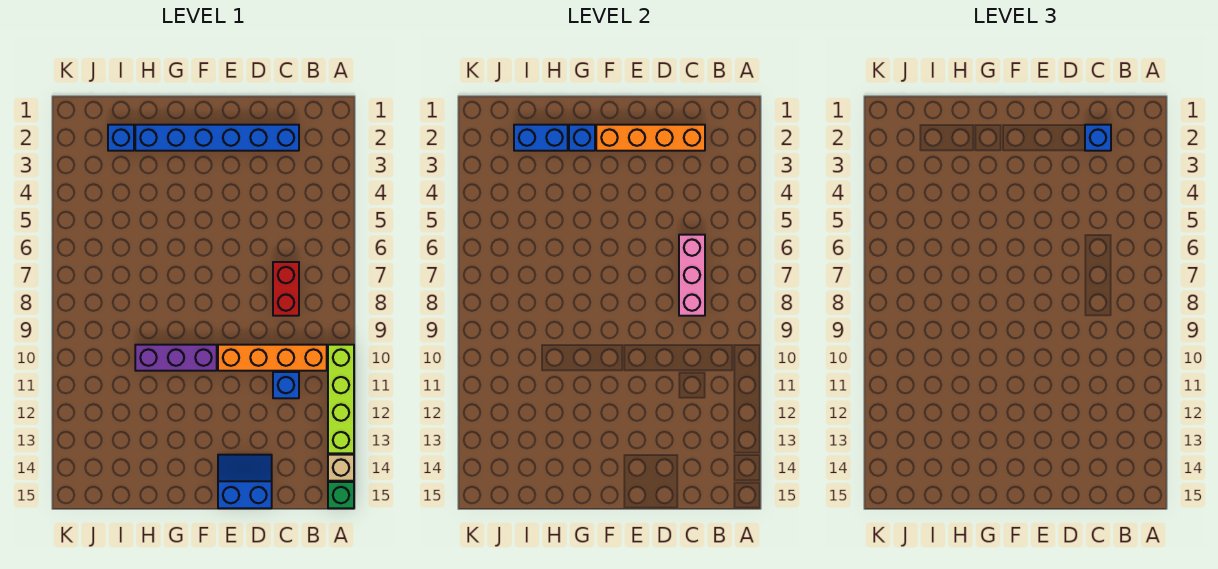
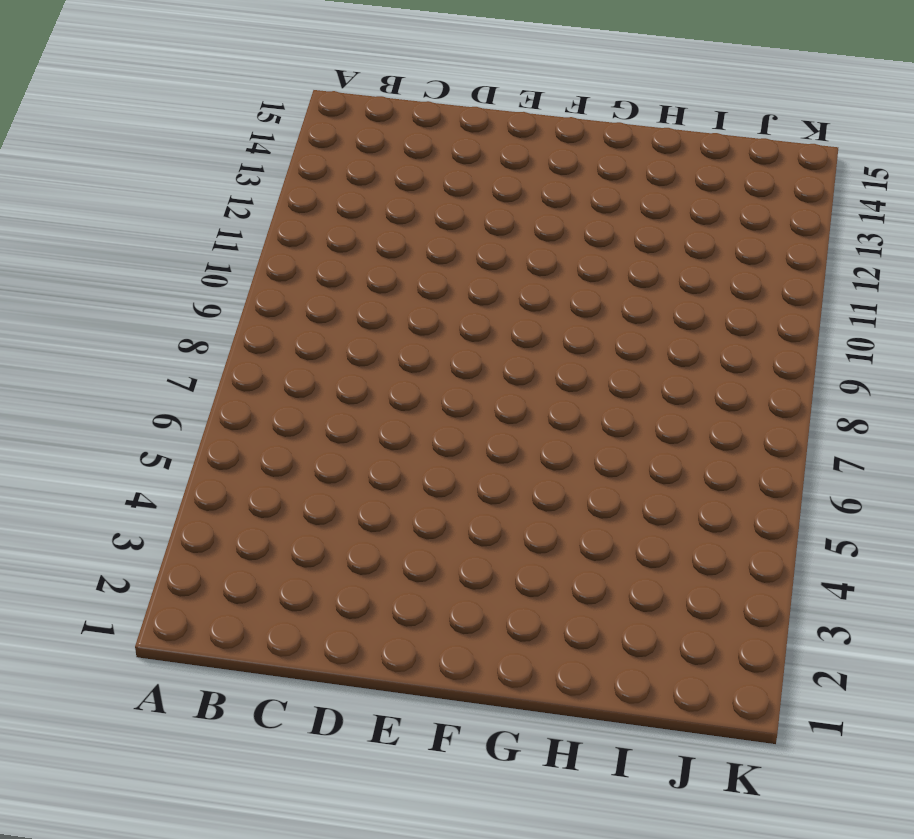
none -> lime 1x4 brick [328,345,354,453]
none -> tan 1x1 brick [328,455,354,481]
none -> green 1x1 brick [328,482,354,508]

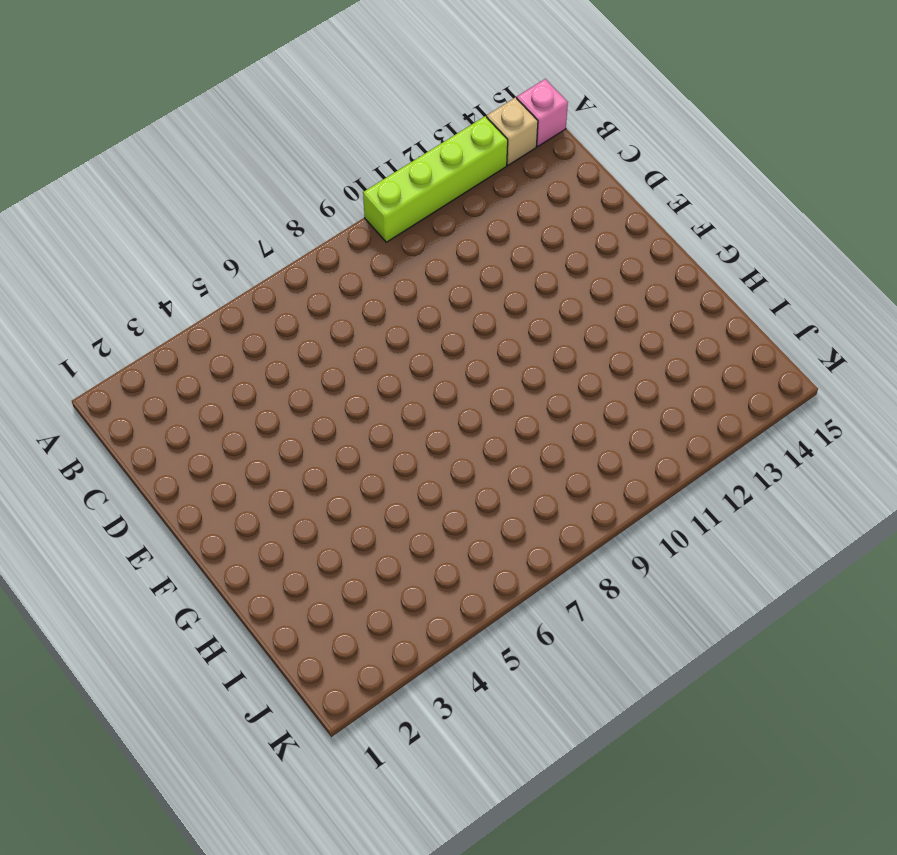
pink 1x1 brick [517,79,568,146] -> green 1x1 brick [328,482,354,508]
none -> orange 1x4 brick [218,345,327,371]
none -> blue 1x6 brick [135,125,299,151]
none -> red 1x2 brick [273,262,299,316]

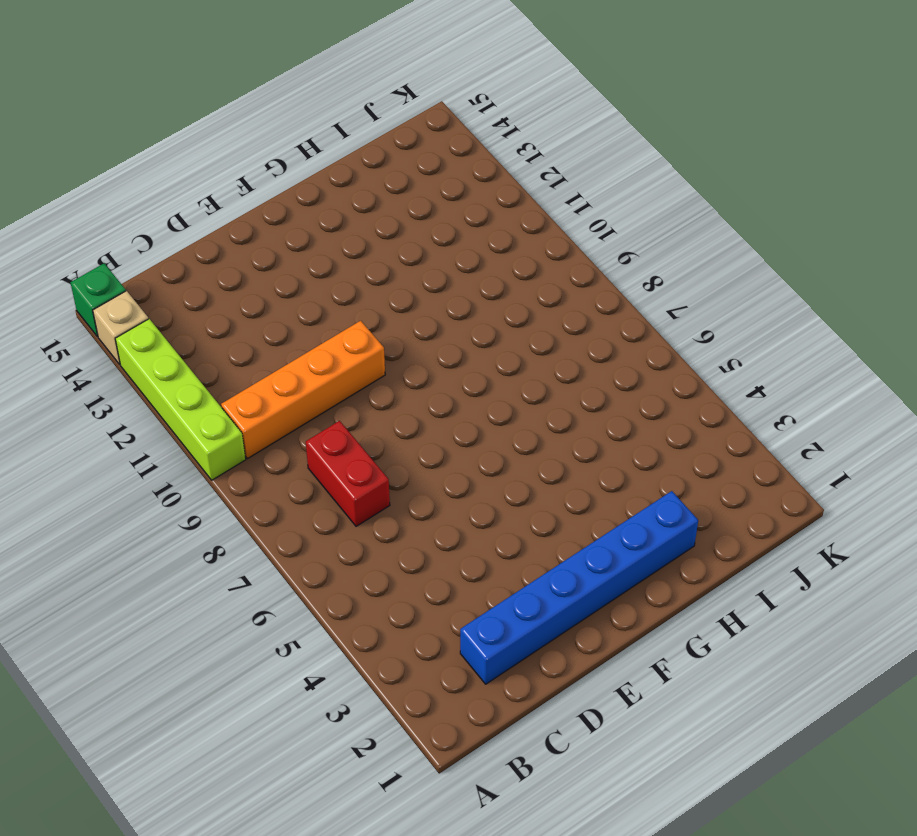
none -> blue 1x1 brick [273,372,299,398]
none -> blue 2x2 slope [218,455,272,508]
none -> purple 1x3 brick [135,345,217,371]

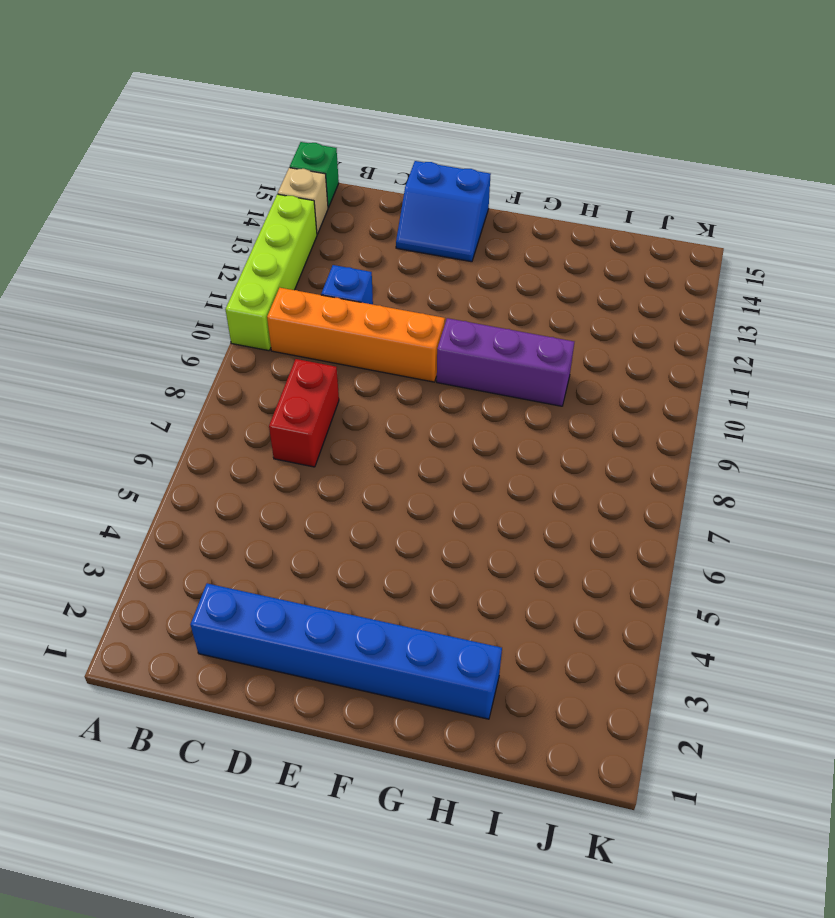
none -> blue 1x1 brick [108,125,134,151]
none -> orange 1x4 brick [596,125,705,151]
none -> pink 1x3 brick [679,235,705,316]

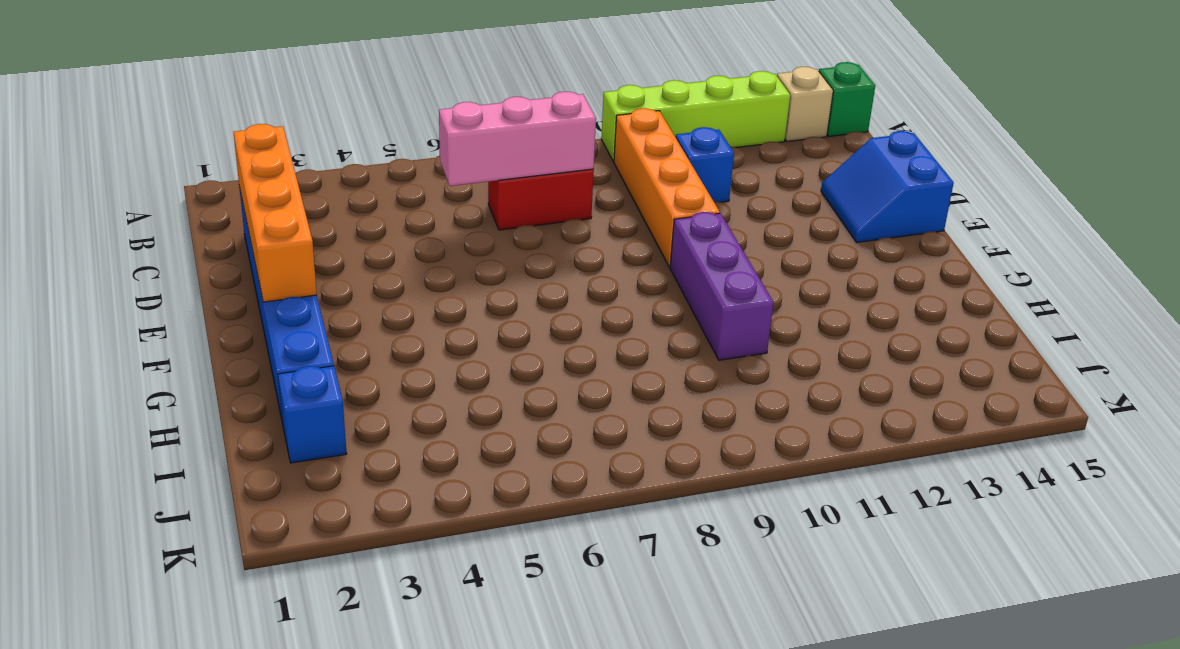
none -> blue 1x1 brick [569,125,595,151]
none -> blue 1x2 brick [514,125,568,151]
none -> blue 1x1 brick [1085,125,1111,151]

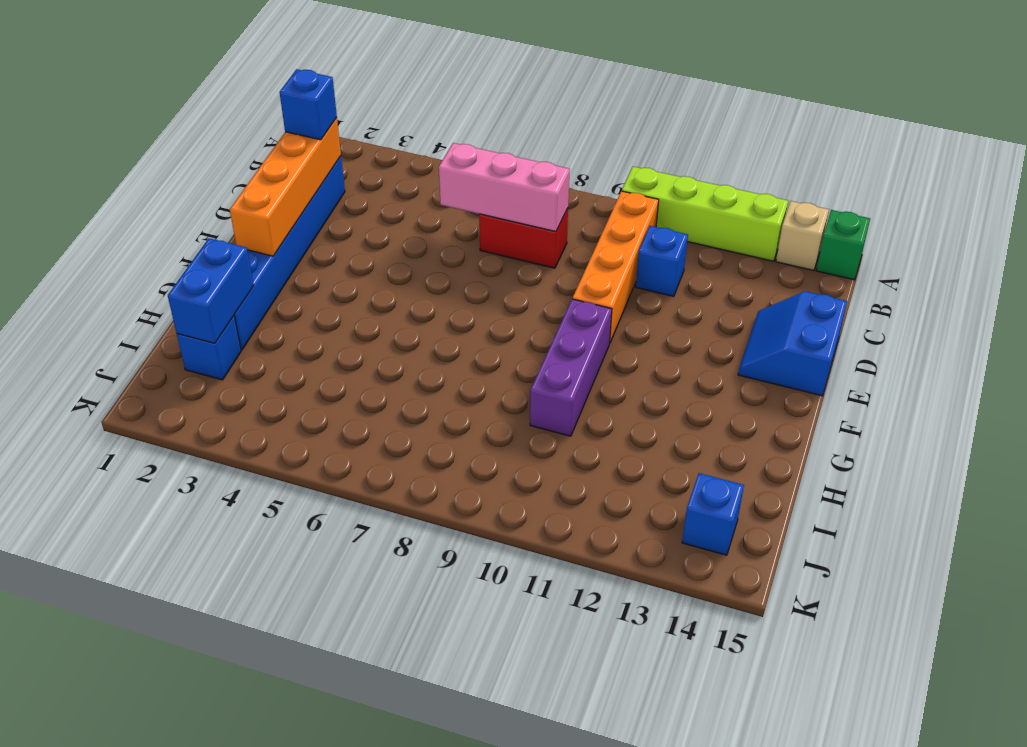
blue 1x1 brick [682,473,744,555] -> blue 1x1 brick moved to [569,125,595,151]

